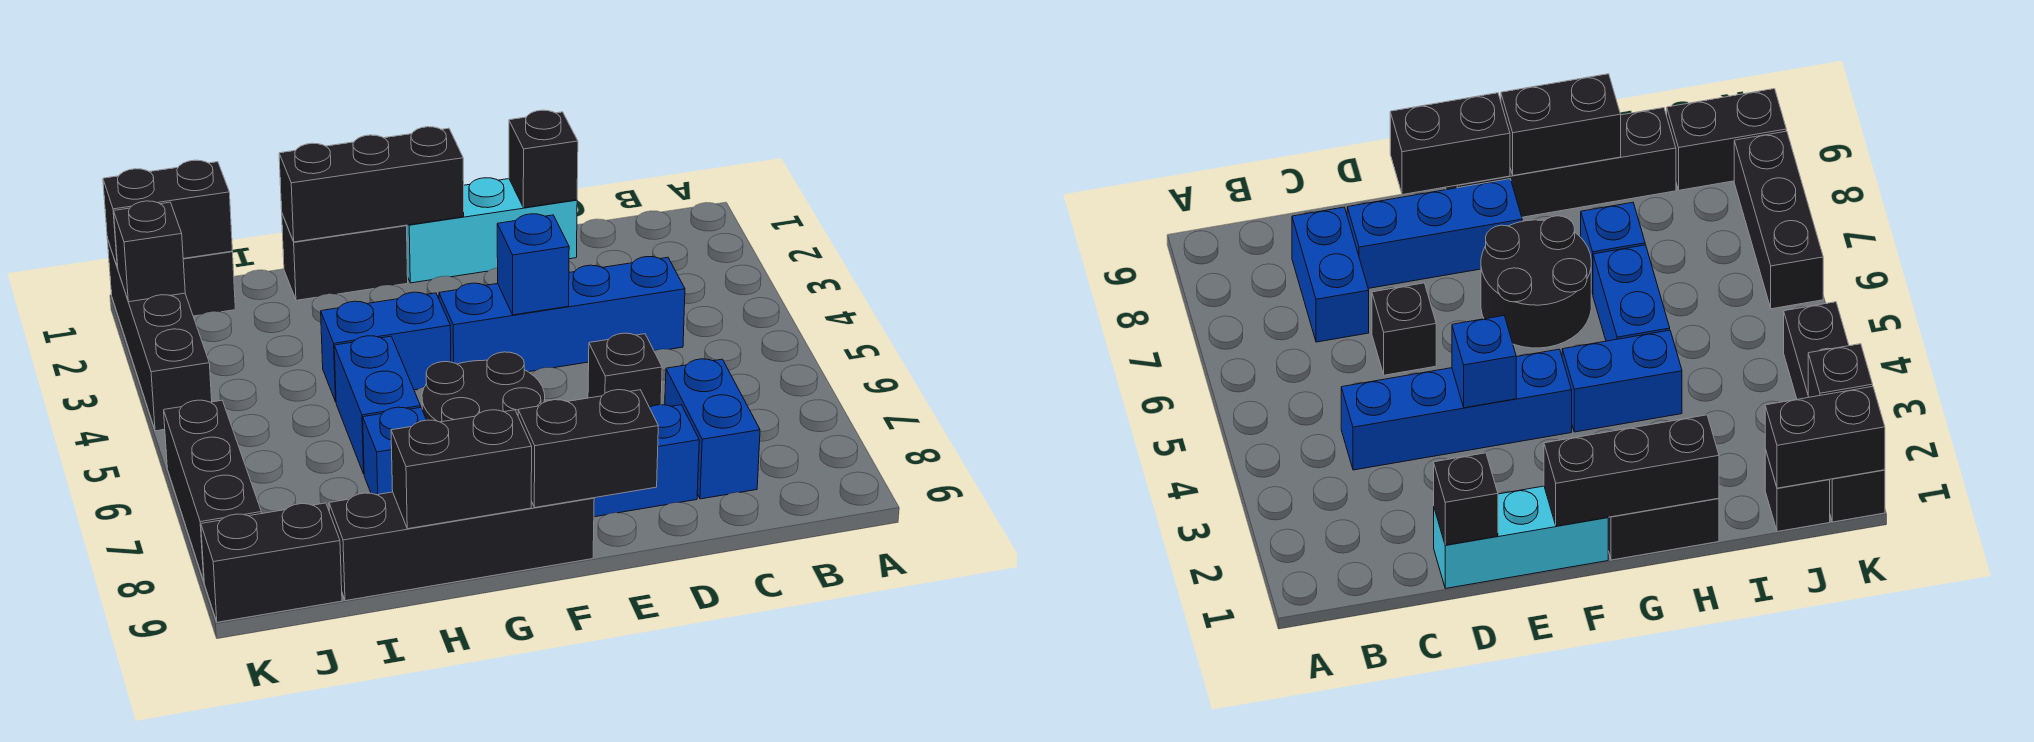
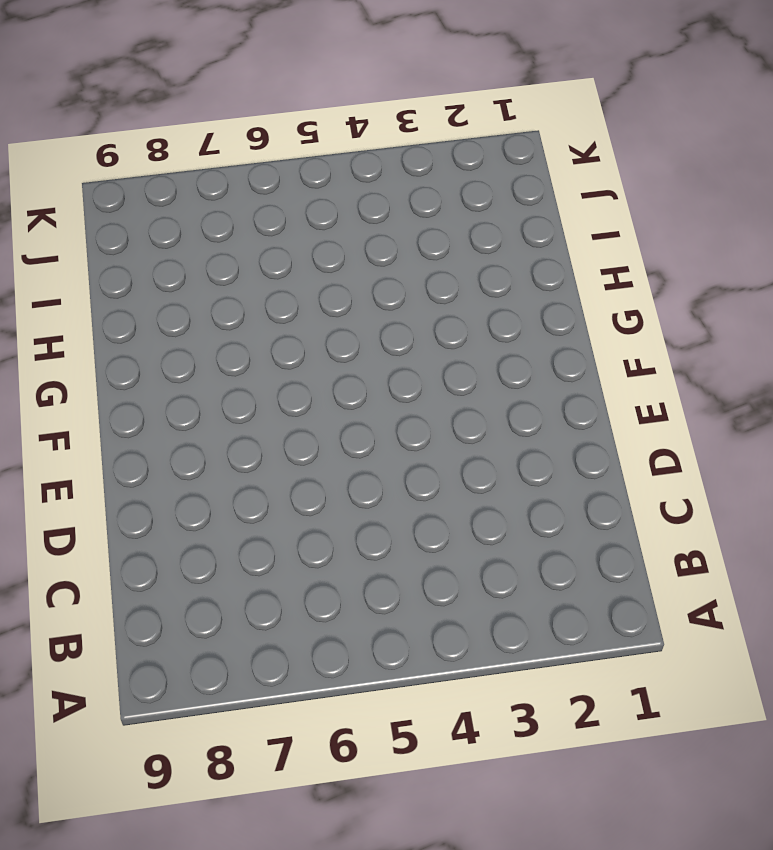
none -> blue 1x4 brick [439,257,685,372]
none -> blue 1x2 brick [665,359,760,499]
none -> cyan 1x3 brick [406,178,577,283]

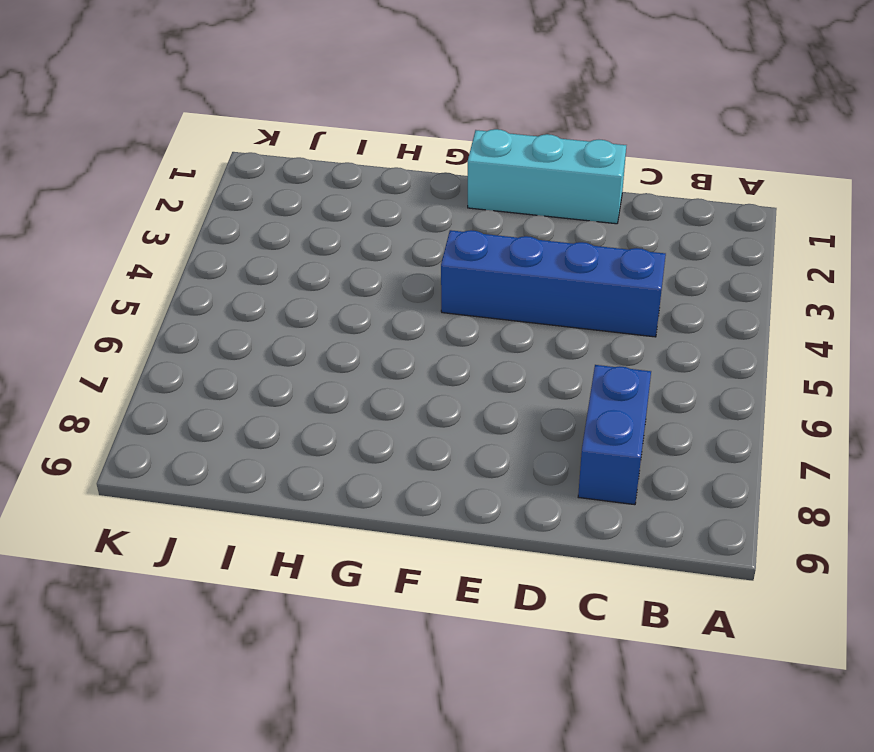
none -> black 1x1 brick [588,333,662,407]
none -> blue 1x3 brick [594,405,699,517]
none -> black 2x2 round brick [422,352,545,422]

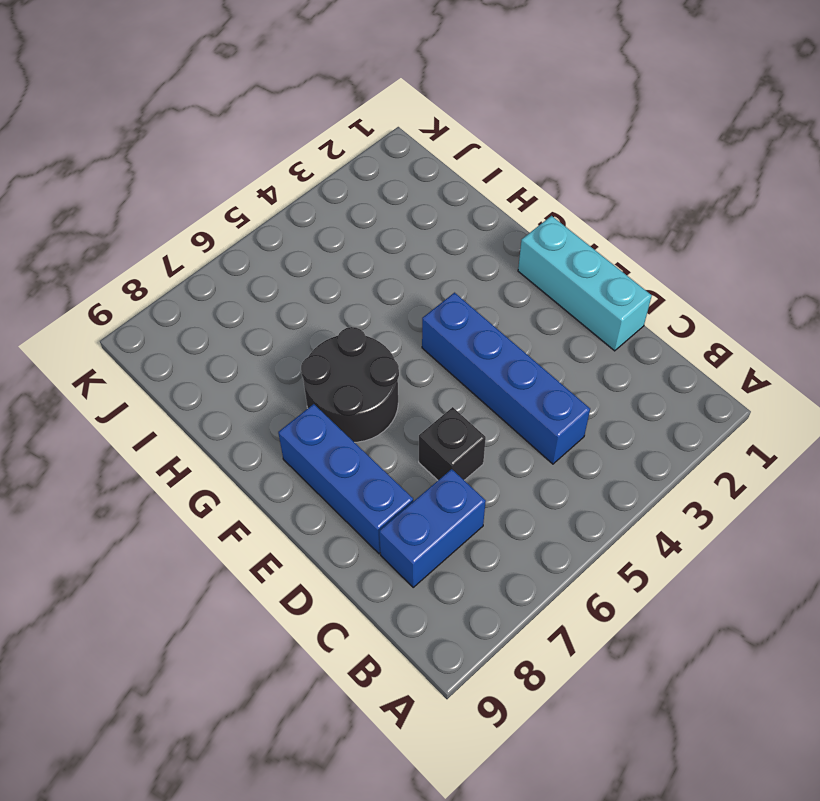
none -> black 1x4 brick [329,492,594,601]
none -> black 1x2 brick [282,214,408,300]
none -> blue 1x2 brick [321,292,451,402]

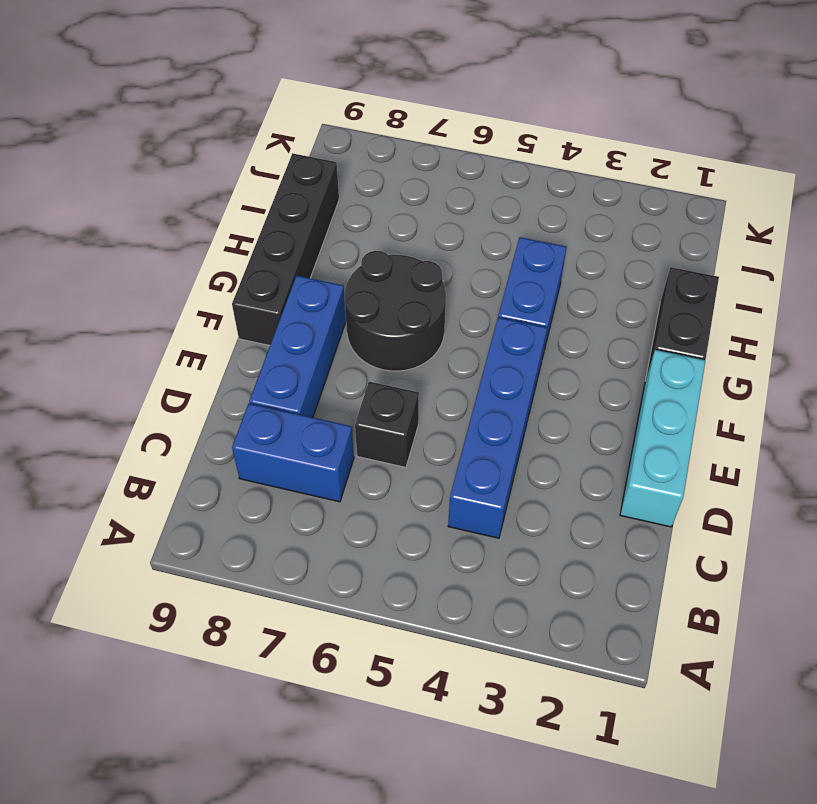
none -> blue 1x2 brick [334,336,421,474]
none -> blue 1x1 brick [363,407,426,495]
none -> black 1x1 brick [183,251,235,316]

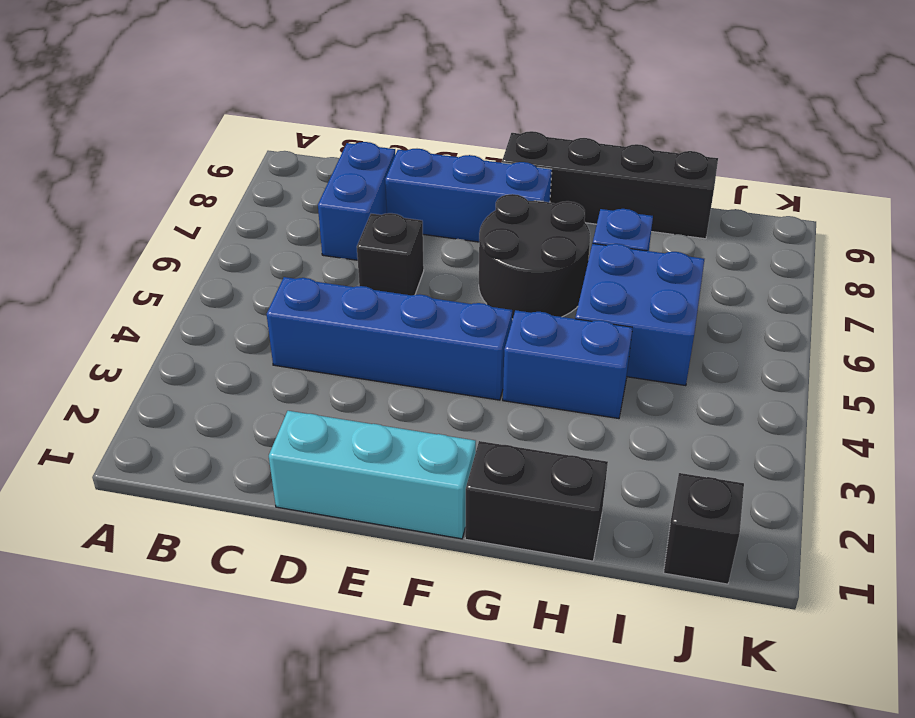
blue 2x2 brick [575,243,704,386] -> blue 1x2 brick [334,336,421,474]
none -> black 1x2 brick [201,503,342,622]
none -> black 1x4 brick [107,239,212,431]
none -> black 1x3 brick [164,400,262,581]

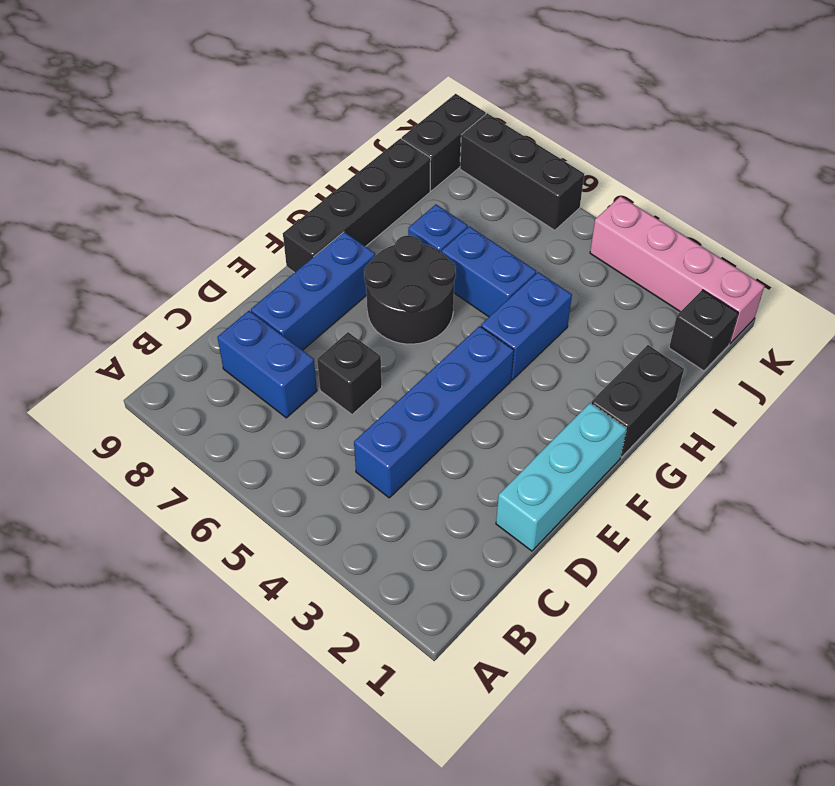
pink 1x4 brick [590,196,764,344] -> black 1x4 brick [107,239,212,431]
none -> black 1x1 brick [509,110,578,208]
none -> blue 1x1 brick [497,214,569,315]
none -> black 1x2 brick [518,390,658,508]

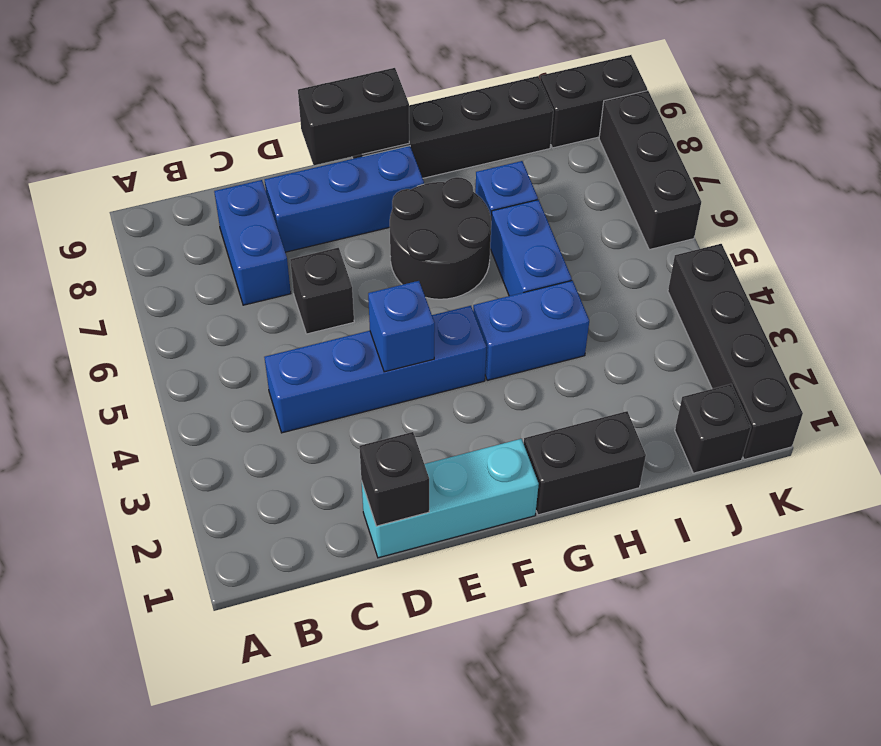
none -> black 1x3 brick [279,127,464,242]
none -> black 1x2 brick [391,410,532,529]
none -> black 1x2 brick [103,160,232,268]

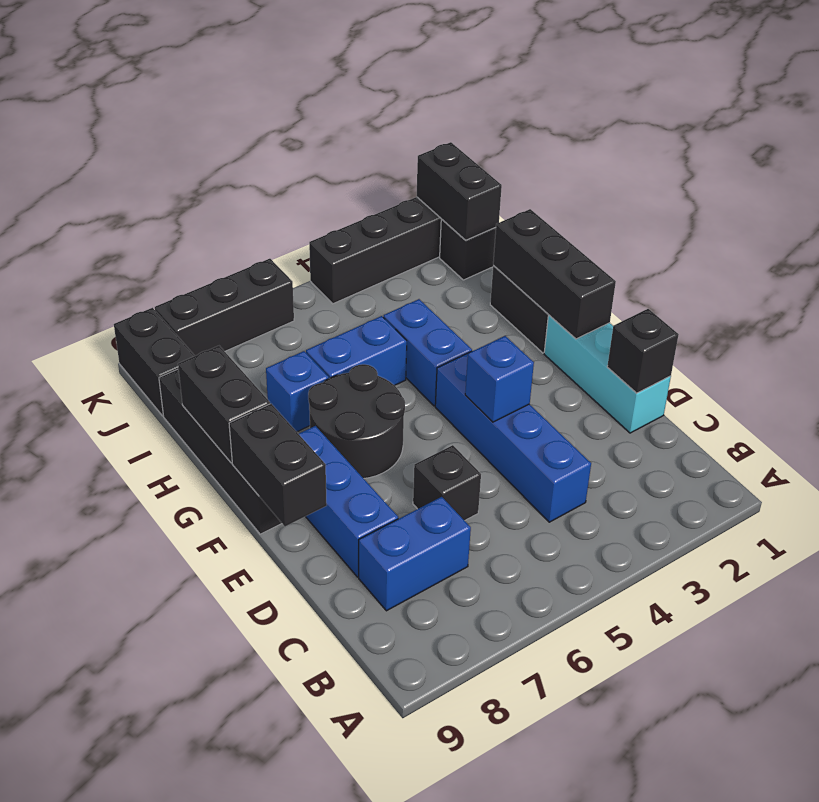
none -> black 1x1 brick [114,201,185,302]

